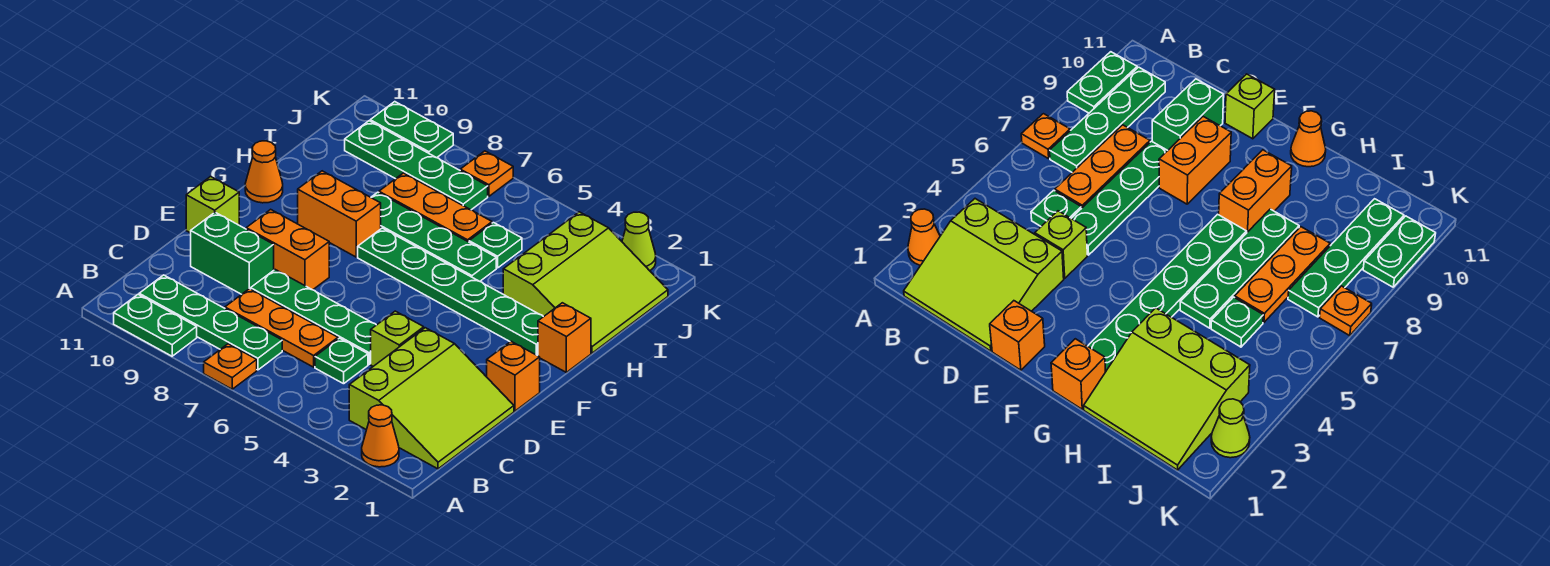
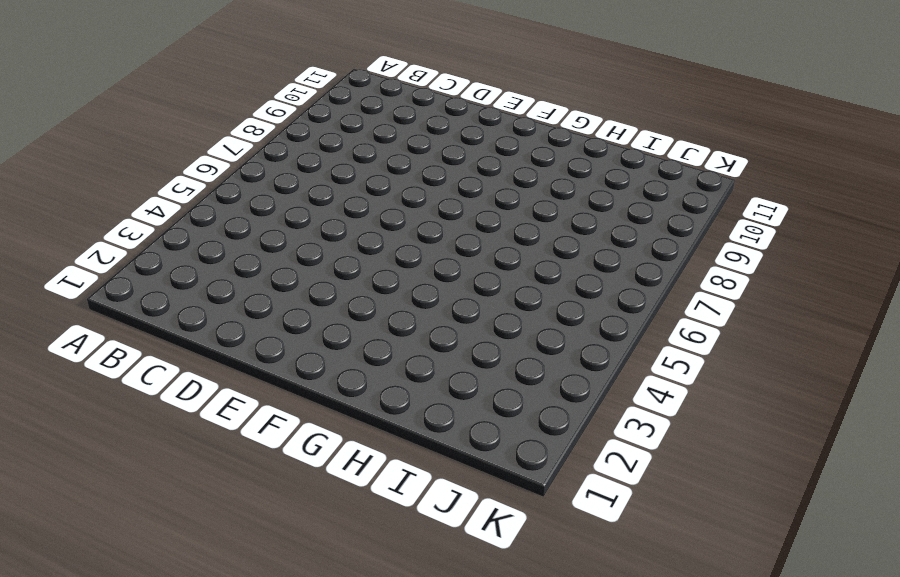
none -> orange 1x1 cone [362,405,399,467]
none -> orange 1x1 plate [204,344,257,389]
none -> green 1x2 plate [114,294,197,356]

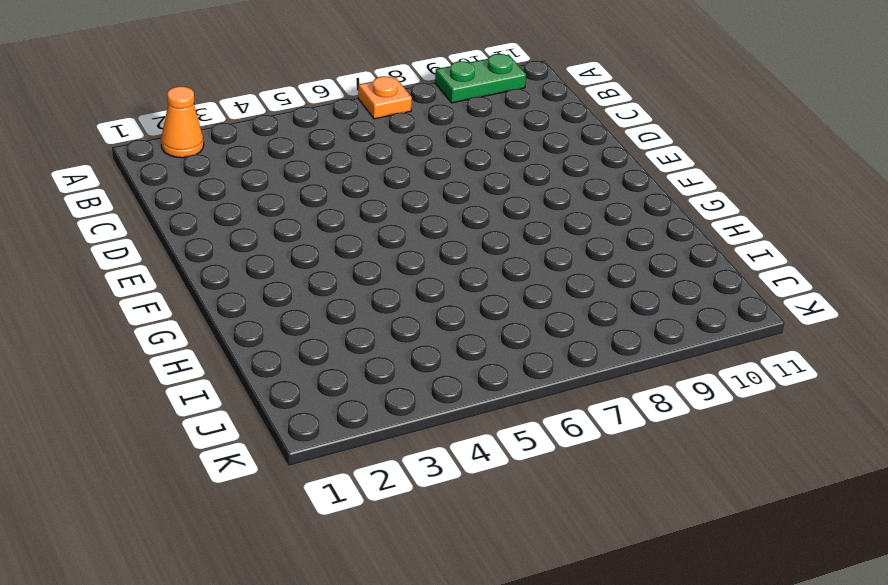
none -> lime 3x3 slope [349,328,514,469]
none -> green 1x4 plate [139,275,282,370]
none -> green 1x1 plate [315,338,368,384]

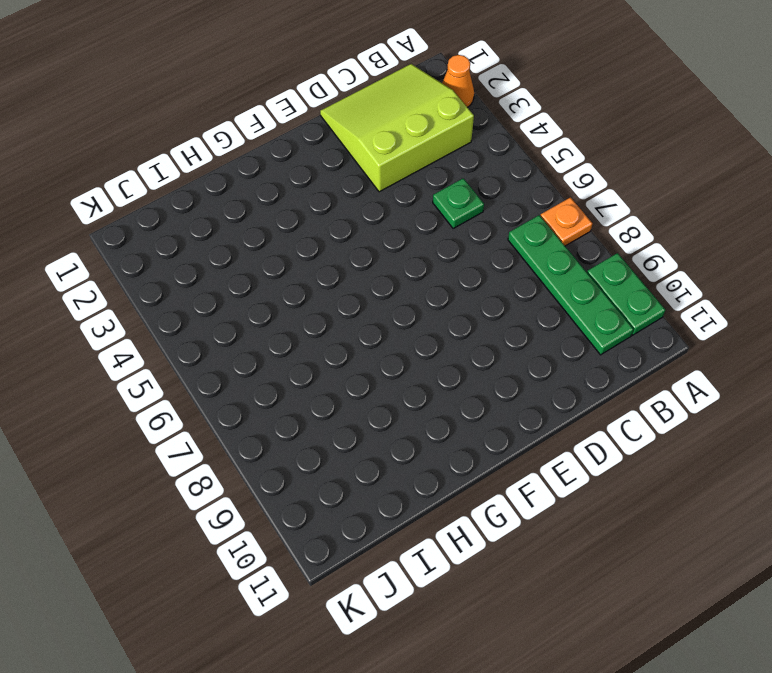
none -> orange 1x3 plate [225,289,338,367]
none -> lime 1x1 brick [371,311,424,366]
none -> green 1x4 plate [251,270,376,364]

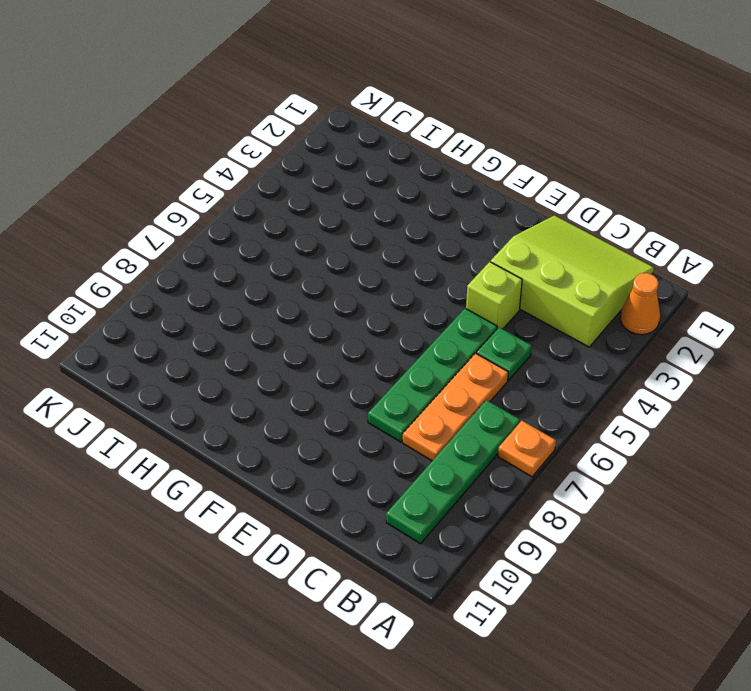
none -> green 1x2 plate [114,294,197,356]
none -> green 1x2 brick [191,212,274,294]
none -> orange 1x1 brick [487,341,540,411]

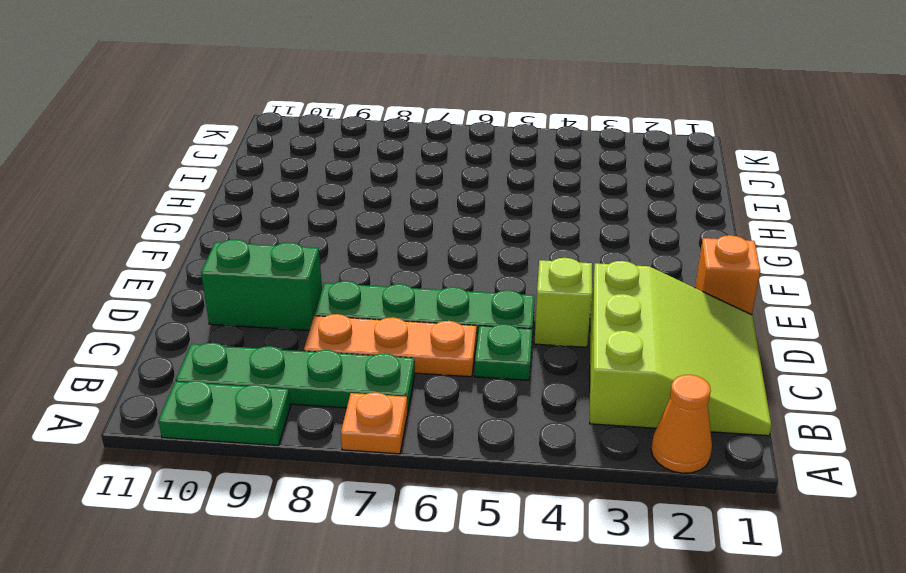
none -> orange 1x2 brick [246,209,329,290]
none -> lime 1x1 brick [186,176,239,233]
none -> orange 1x1 brick [538,303,591,372]

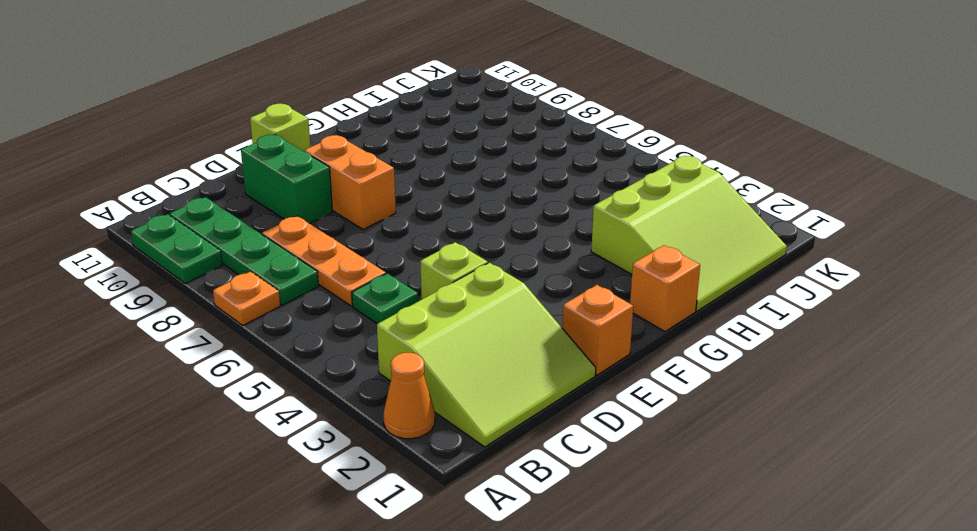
none -> green 1x4 plate [251,270,376,364]
none -> green 1x6 plate [358,228,543,355]
none -> orange 1x2 brick [298,171,381,257]

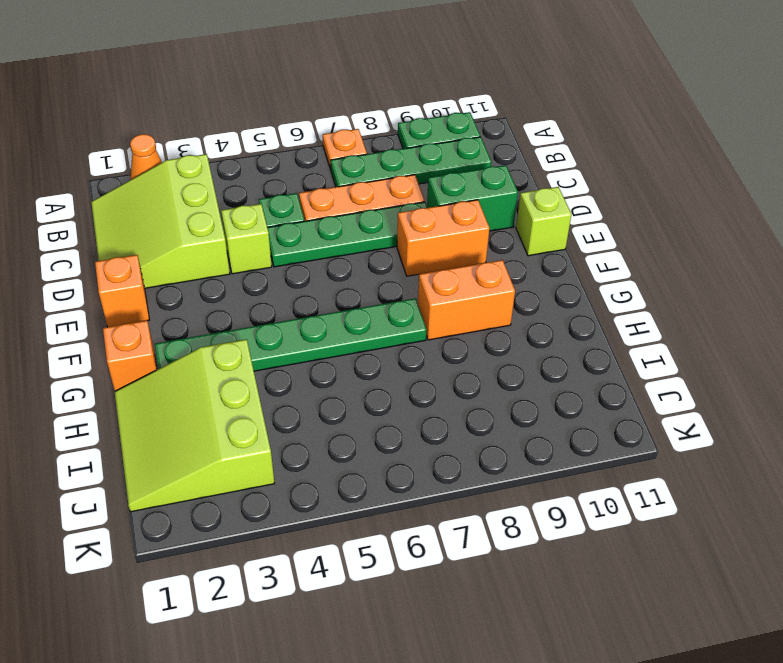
none -> orange 1x1 cone [245,141,283,203]
none -> green 1x4 plate [371,192,496,281]
none -> green 1x1 plate [469,223,522,268]

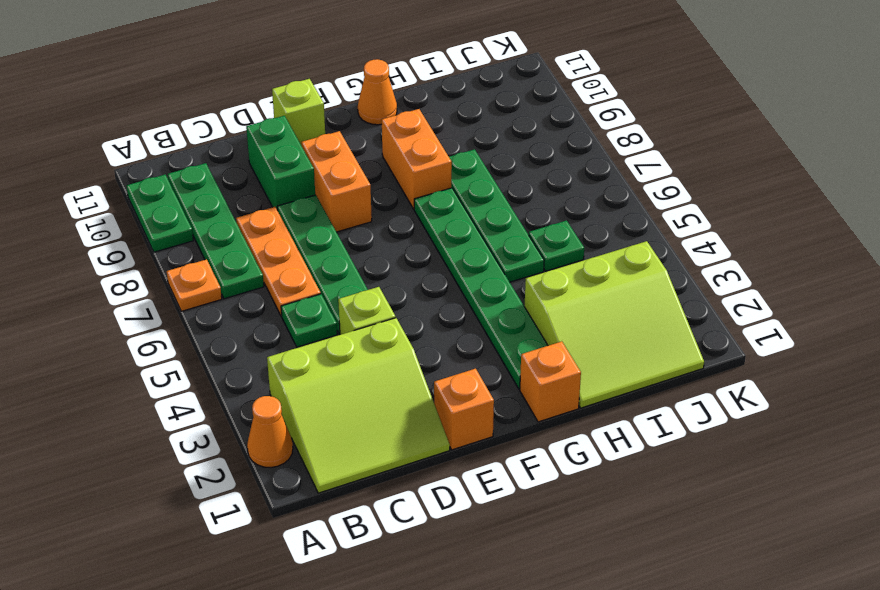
none -> orange 1x3 plate [379,173,492,242]
none -> green 1x4 plate [345,121,488,210]
none -> lime 1x1 cone [622,212,656,271]

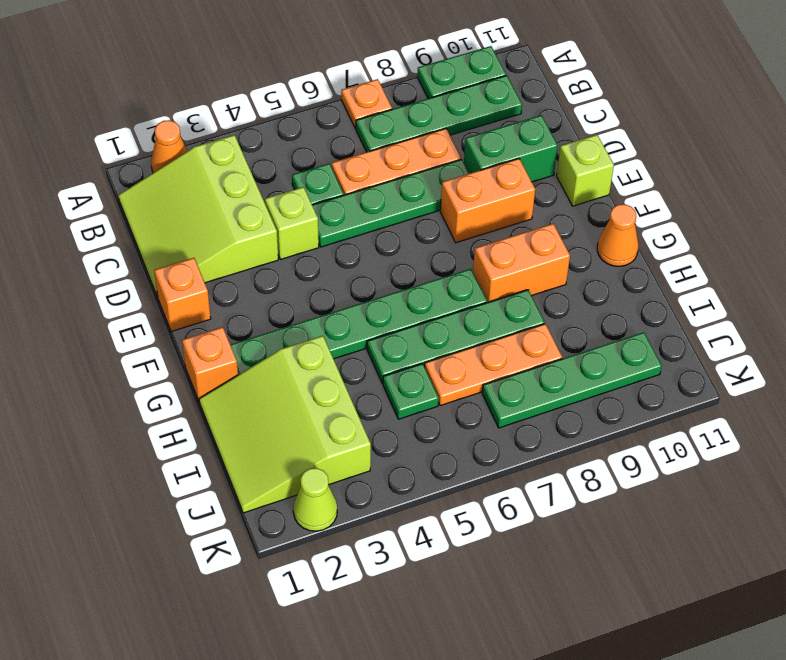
none -> orange 1x1 plate [460,151,513,196]
none -> green 1x2 plate [370,102,453,158]

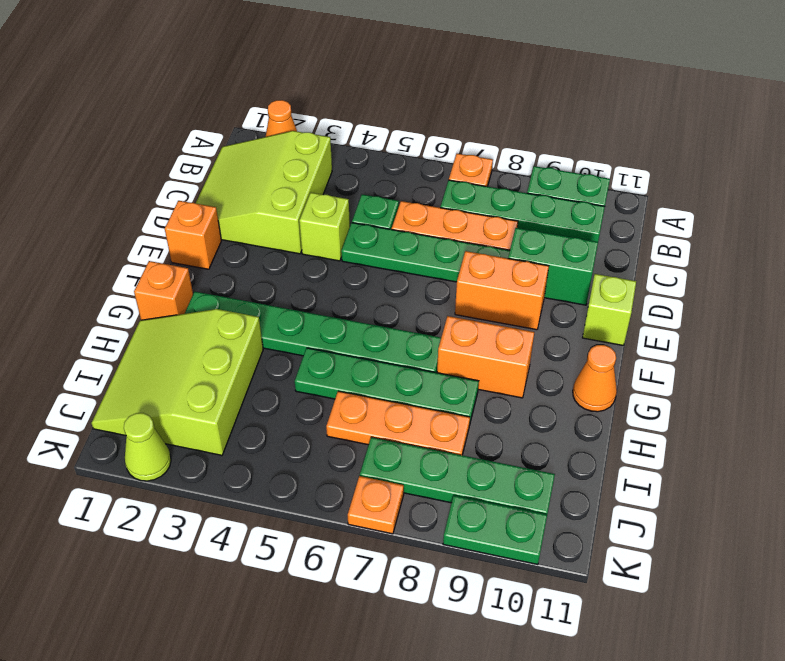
none -> green 1x1 plate [469,223,522,268]

